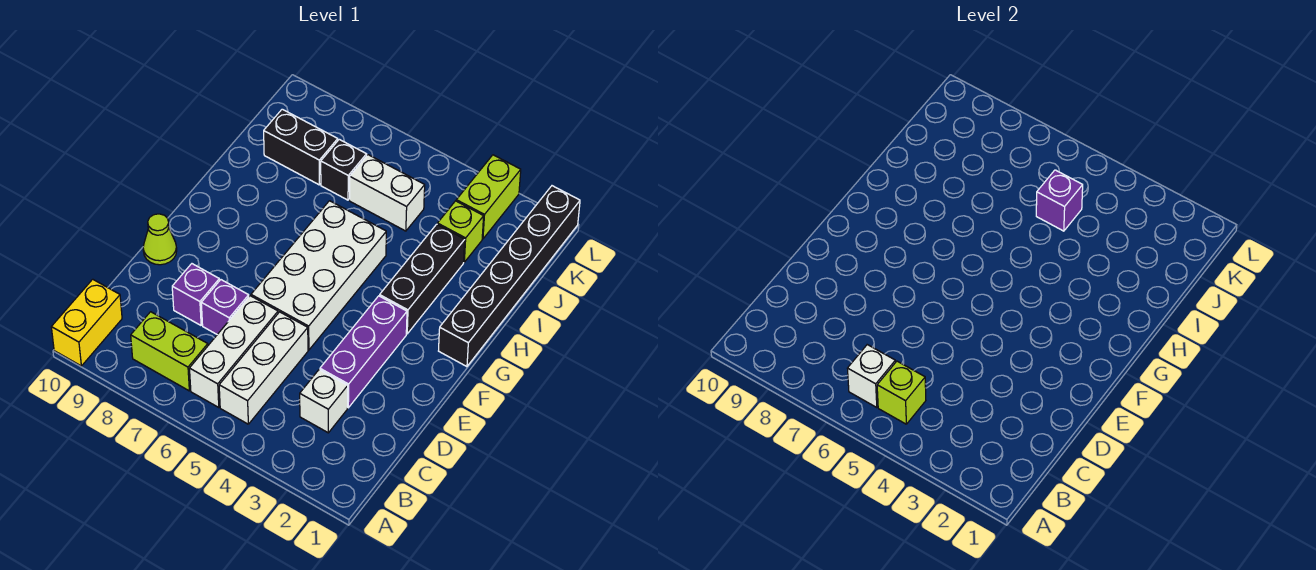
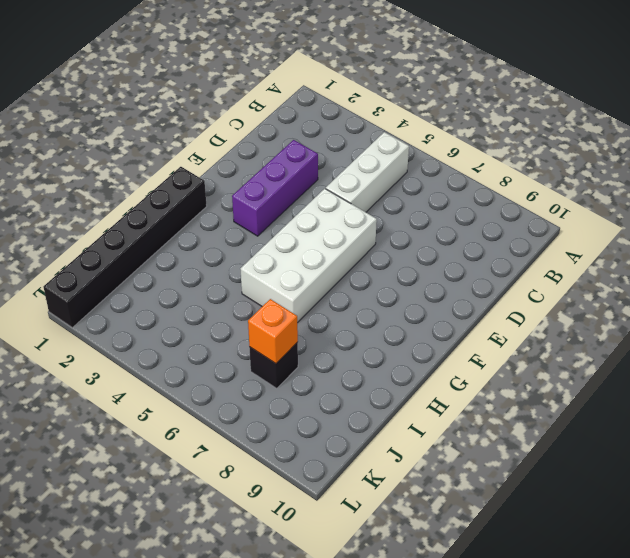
orange 1x1 brick [248,299,298,364] -> none
none -> yellow 1x2 brick [51,279,122,366]
none -> white 1x3 brick [189,296,278,408]
none -> lime 1x2 brick [131,312,208,391]

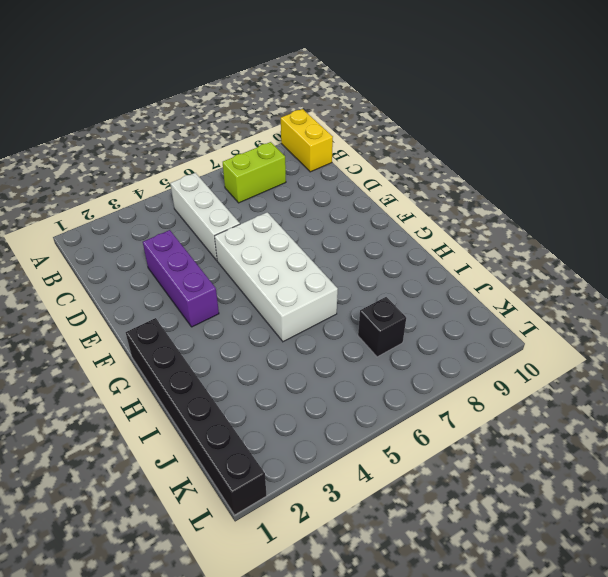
none -> white 1x3 brick [189,296,278,408]
none -> white 1x1 brick [300,370,348,433]
none -> purple 1x1 brick [201,280,249,334]

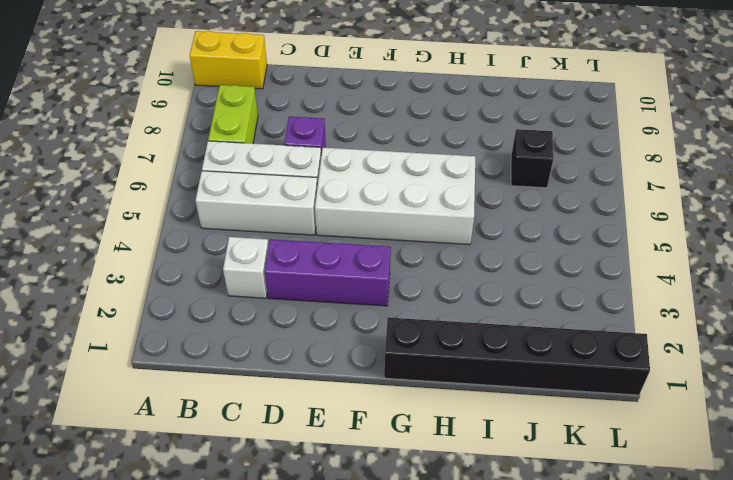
none -> purple 1x1 brick [172,264,219,325]
none -> lime 1x1 cone [143,214,177,265]
none -> black 1x3 brick [380,224,465,334]

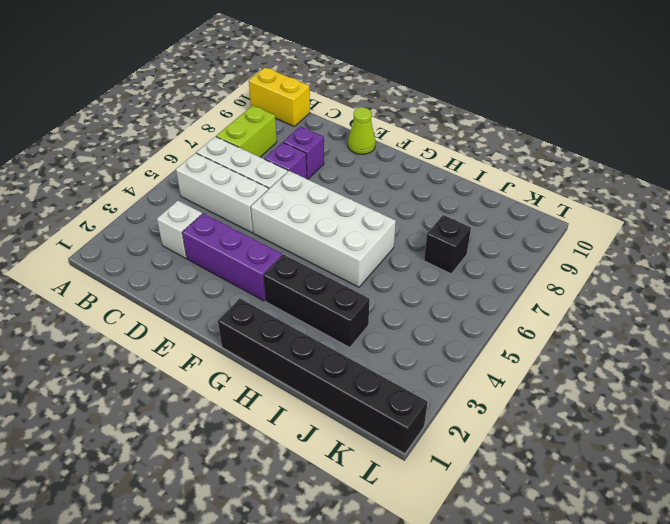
none -> lime 1x1 brick [437,201,484,262]
none -> white 1x2 brick [349,155,425,231]
none -> black 1x2 brick [264,109,338,185]

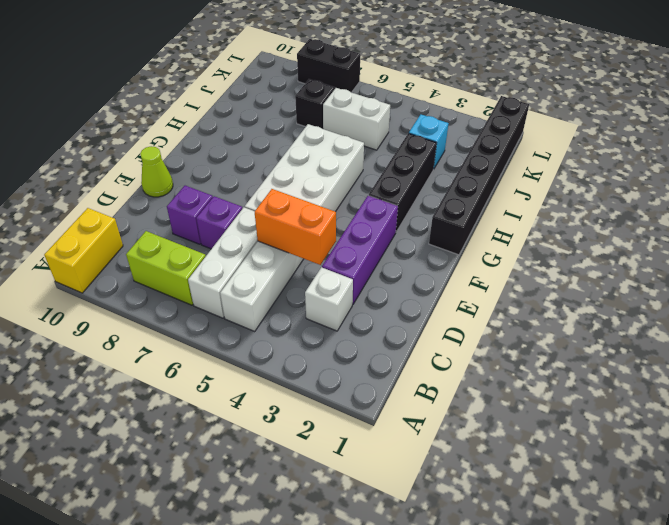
orange 1x2 brick [255,189,336,265] -> none
cyan 1x1 brick [409,115,448,169] -> lime 1x1 brick [437,201,484,262]
black 1x2 brick [297,39,360,93] -> black 1x2 brick moved to [264,109,338,185]
none -> lime 1x2 brick [456,155,521,239]
none -> lime 1x1 brick [877,361,926,424]
none -> white 1x1 brick [847,345,895,408]

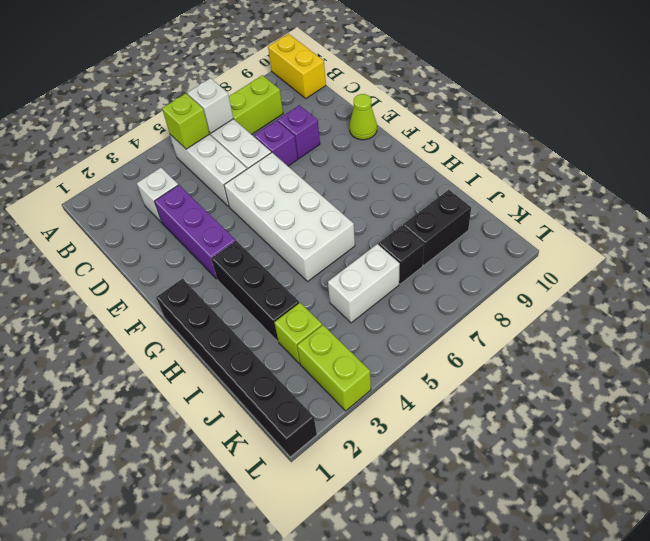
none -> purple 1x1 brick [1036,170,1083,231]

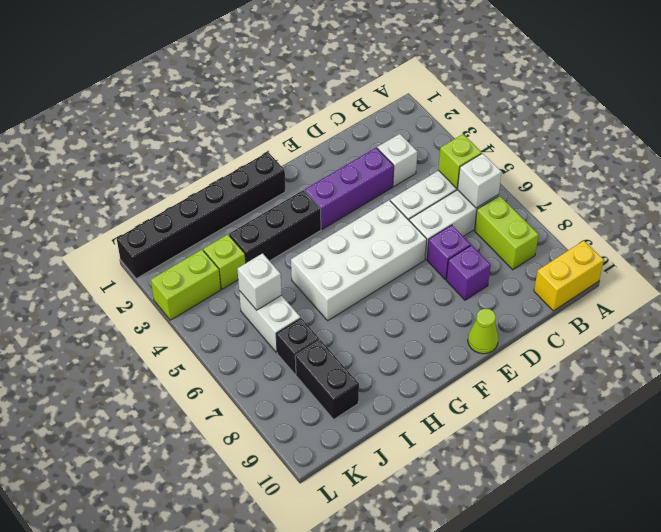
white 1x1 brick [237,253,282,310] -> purple 1x1 brick [1036,170,1083,231]

